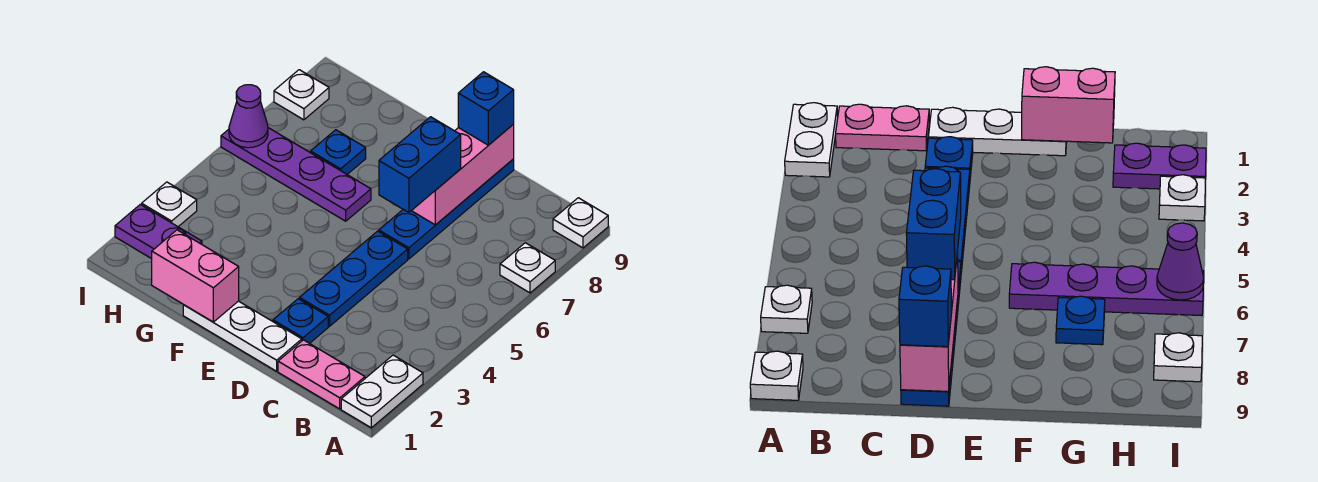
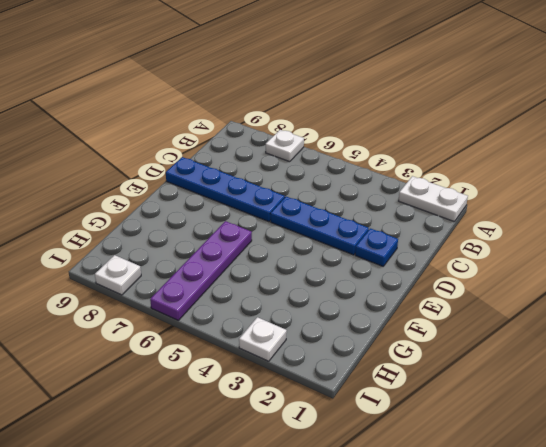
none -> white 1x1 plate [553,198,608,248]
none -> pink 1x2 plate [278,340,365,409]
none -> white 1x3 plate [183,301,302,371]

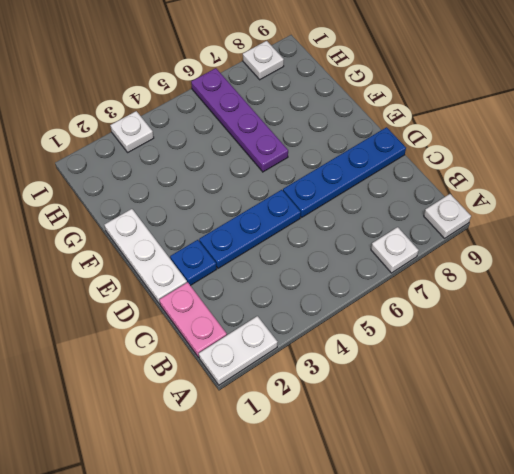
none -> blue 1x1 plate [311,130,366,174]
none -> purple 1x2 plate [115,204,202,259]
none -> pink 1x3 brick [412,125,514,225]

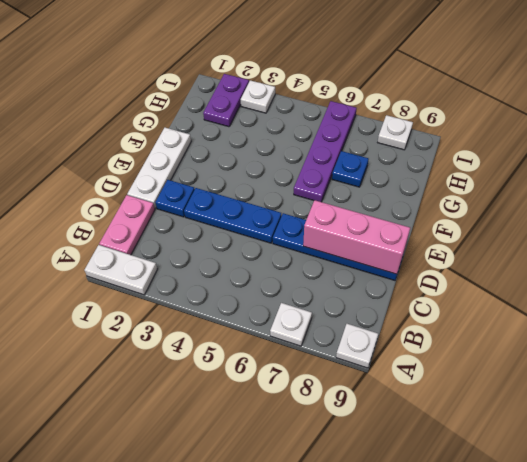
none -> pink 1x2 brick [152,230,239,322]
none -> purple 1x1 cone [229,85,268,148]
none -> blue 1x2 brick [379,117,461,213]

